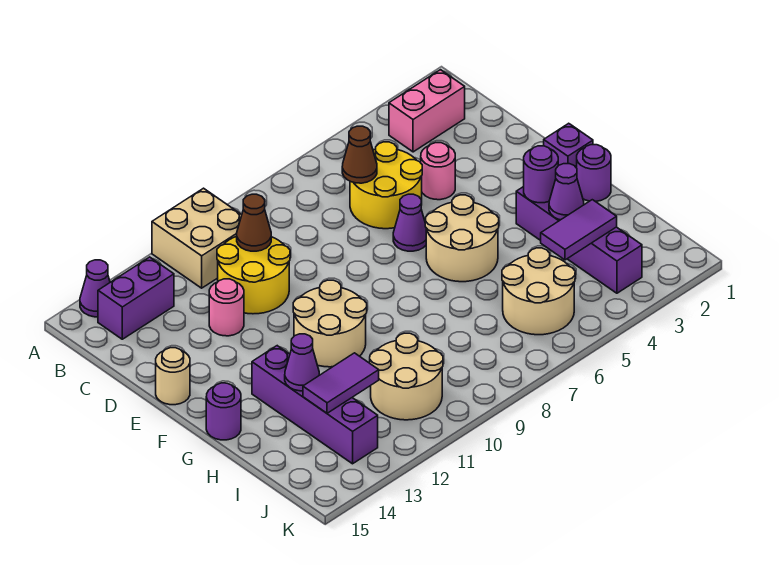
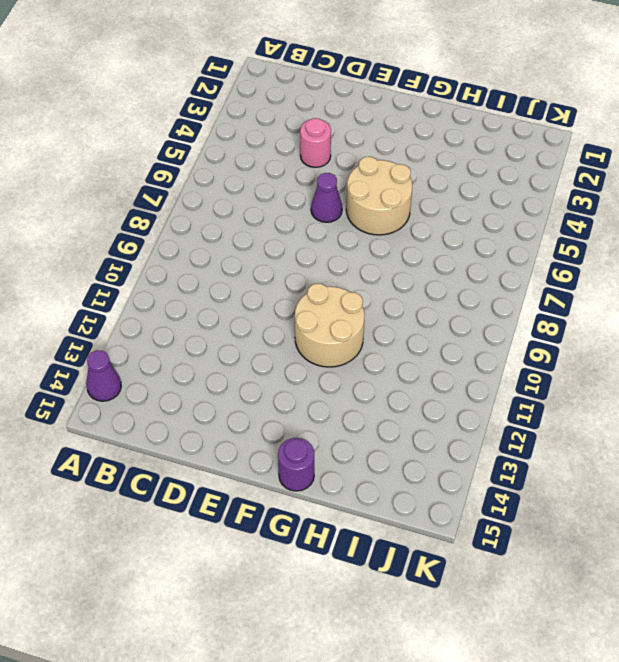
none -> tan 2x2 brick [152,188,242,288]
none -> pink 1x2 brick [389,70,465,152]
none -> purple 1x2 brick [98,257,174,339]

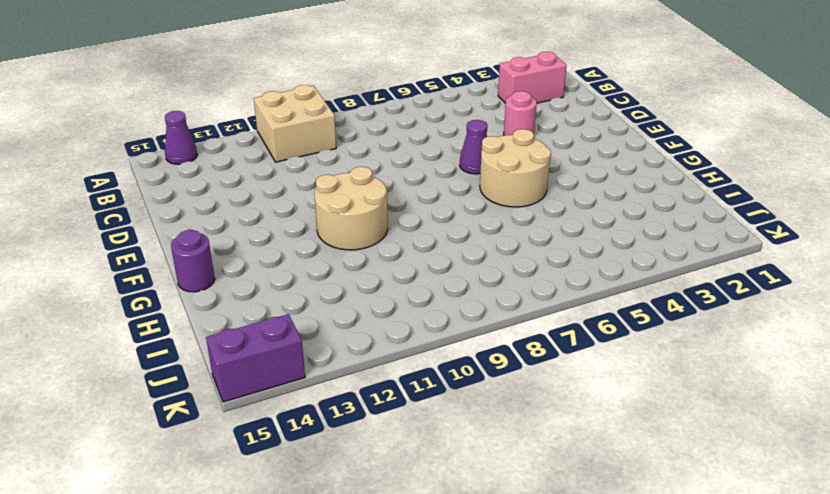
purple 1x2 brick [206,314,305,402] -> purple 1x2 brick moved to [98,257,174,339]
none -> yellow 2x2 round brick [350,142,422,229]
none -> yellow 2x2 round brick [217,236,290,314]
none -> pink 1x1 round brick [209,279,244,336]

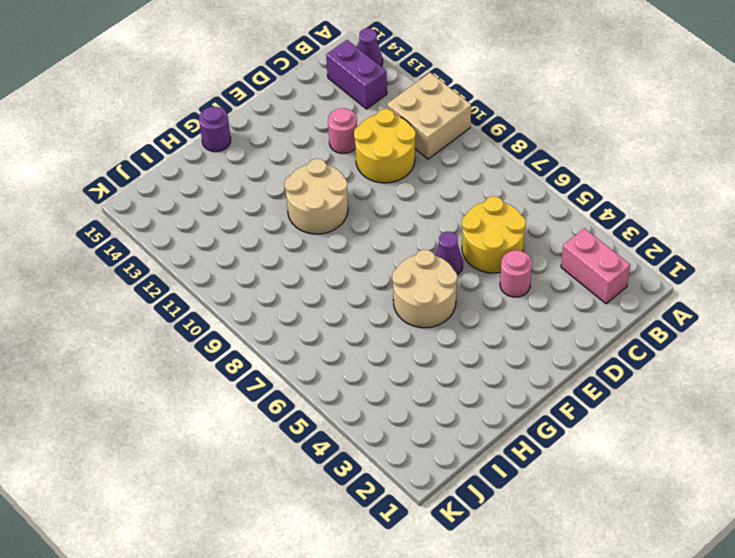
none -> tan 1x1 round brick [156,348,190,405]
none -> purple 1x1 brick [544,123,593,168]
none -> purple 1x1 round brick [577,145,611,201]

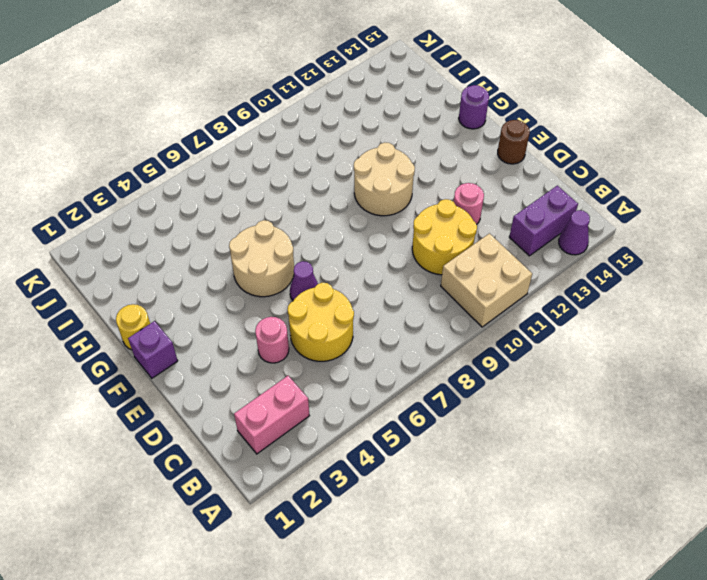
brown 1x1 round brick [498,120,530,164] -> tan 1x1 round brick [156,348,190,405]
yellow 1x1 round brick [116,304,150,350] -> purple 1x1 round brick [577,145,611,201]
none -> purple 1x4 brick [516,187,642,293]
none -> purple 1x4 brick [252,346,378,464]
none -> tan 2x2 round brick [502,248,575,335]

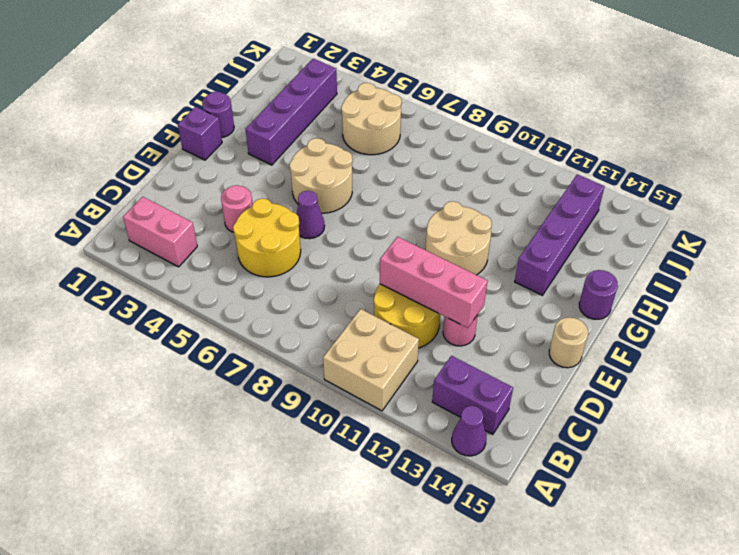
pink 1x3 brick [380,237,487,328] -> none
none -> tan 2x2 round brick [370,333,443,420]
none -> brown 1x1 cone [342,126,377,183]
none -> brown 1x1 cone [237,194,271,251]

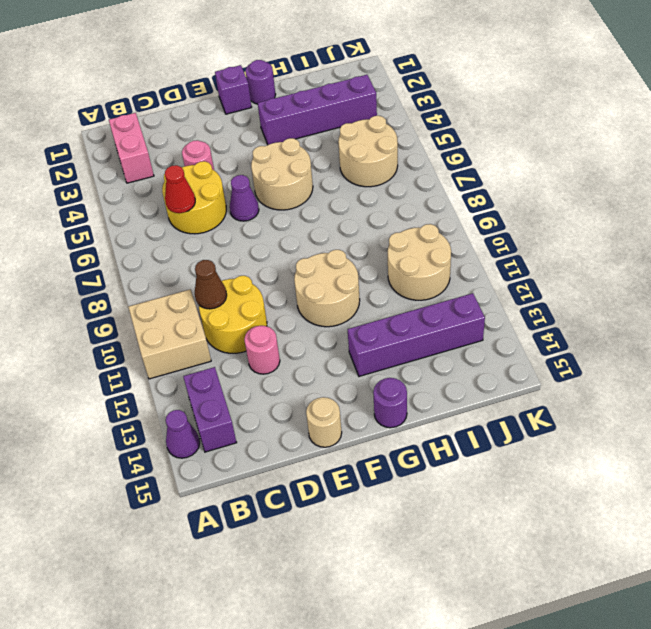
red 1x1 cone [165,165,195,213] -> brown 1x1 cone [342,126,377,183]
none -> purple 1x1 round brick [524,146,558,203]
none -> purple 1x1 cone [549,164,584,220]
none -> purple 1x1 cone [285,334,319,391]

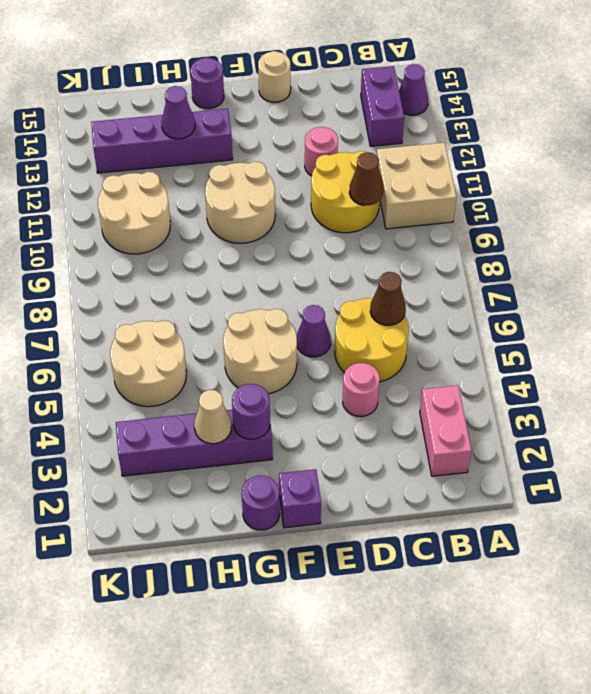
tan 1x1 cone [194,390,231,444] -> purple 1x1 cone [549,164,584,220]
none -> purple 1x2 tile [541,200,617,260]
none -> purple 1x2 tile [303,353,379,413]

